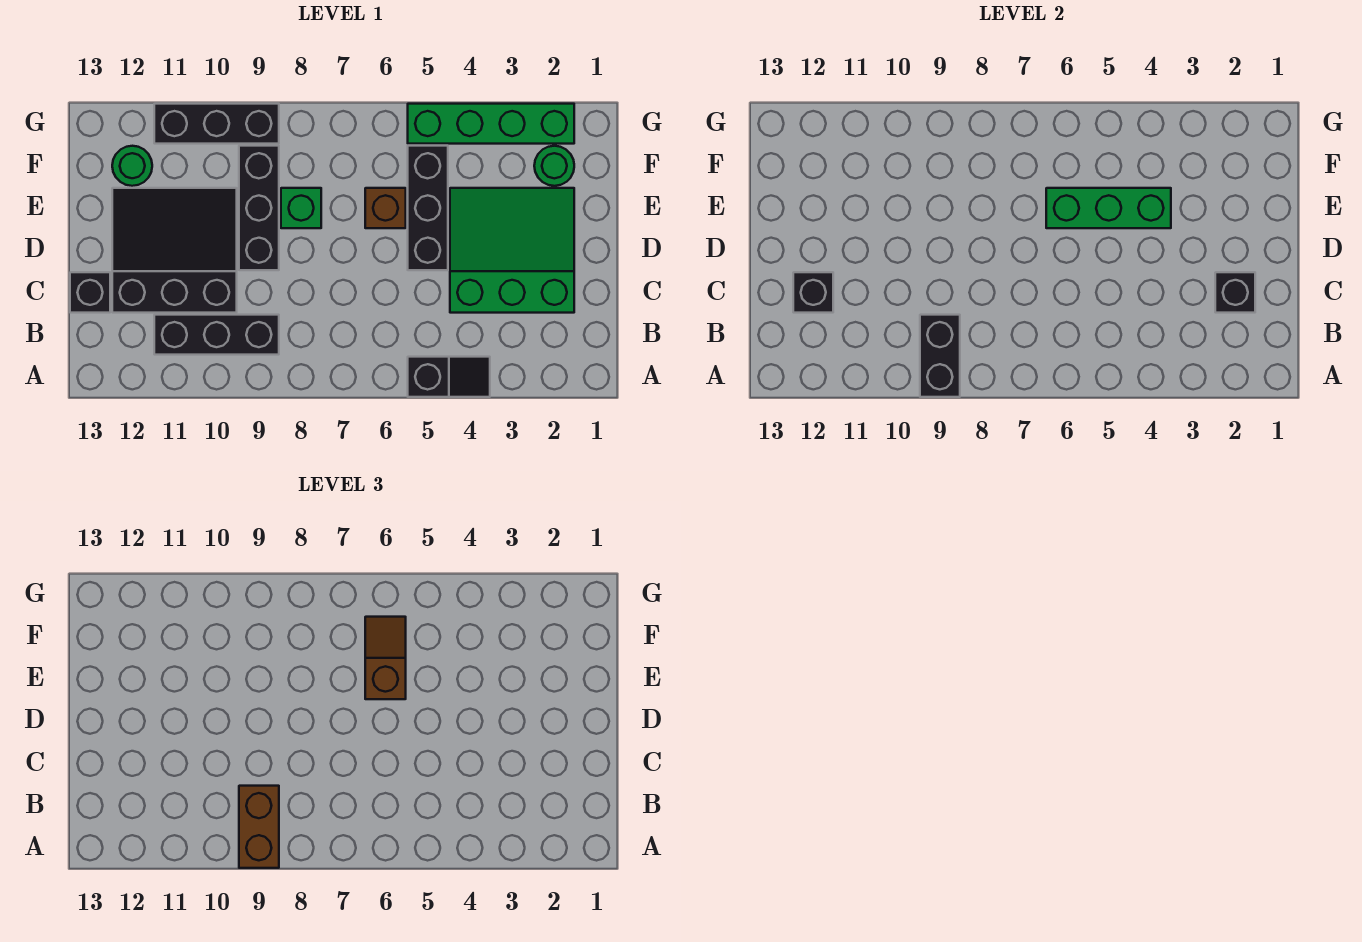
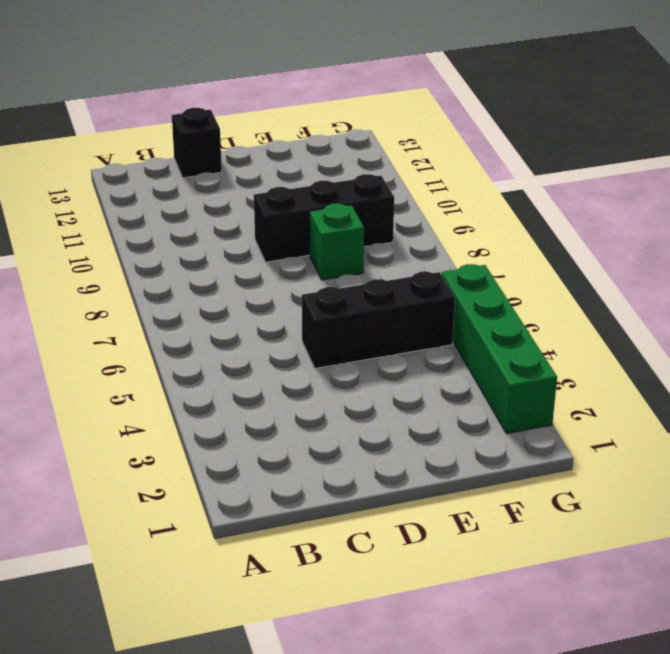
none -> black 1x2 slope [408,357,490,397]
none -> black 1x3 brick [154,315,279,355]
none -> green 3x3 slope [450,188,574,313]

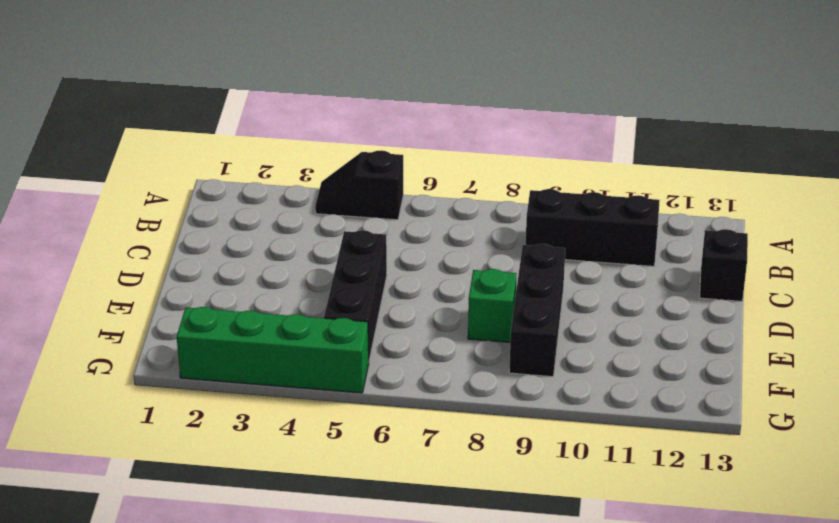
none -> green 3x3 slope [450,188,574,313]
none -> black 3x3 slope [112,188,237,313]
none -> brown 1x1 brick [365,188,406,228]

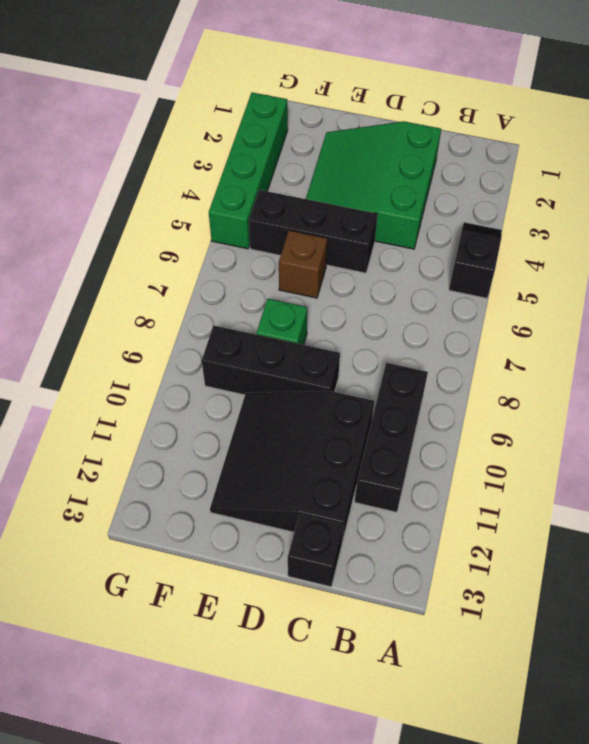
none -> green 1x1 round brick [534,146,574,186]
none -> green 1x1 round brick [112,146,152,186]
none -> black 1x3 brick [154,104,279,144]

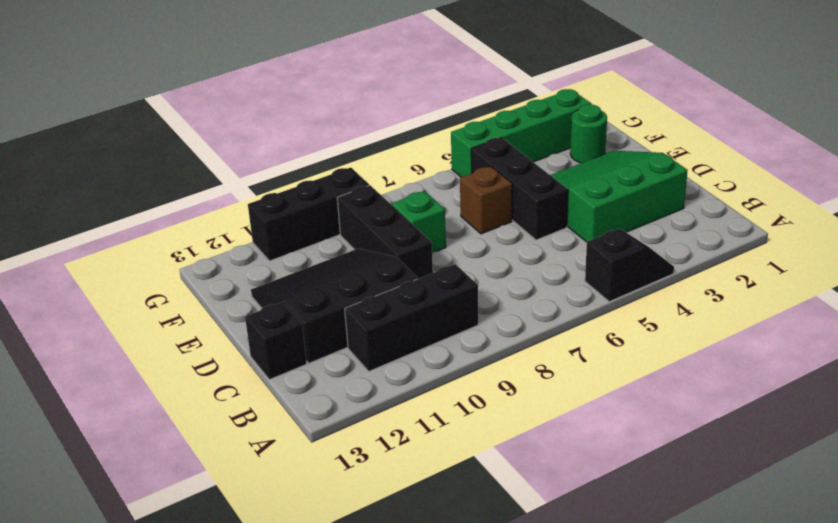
none -> green 1x1 round brick [112,146,152,186]
none -> black 1x2 brick [920,315,960,397]
none -> black 1x1 brick [1215,272,1255,313]

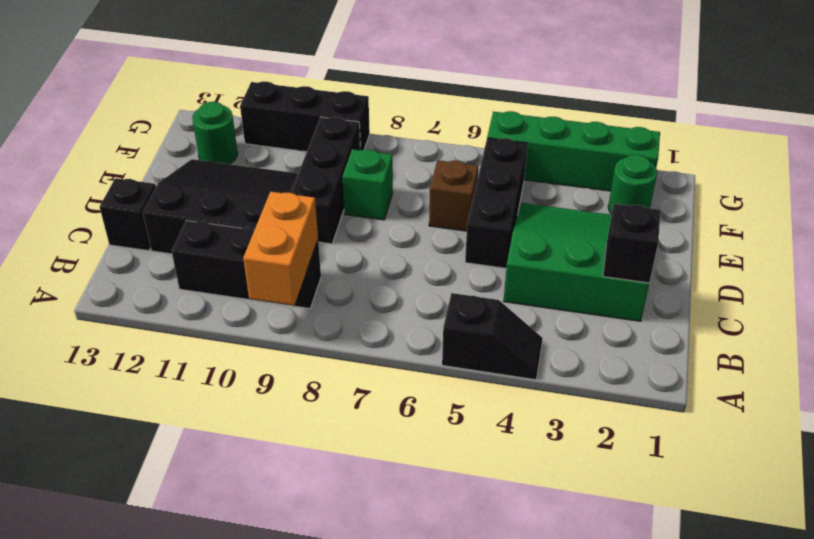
orange 1x2 brick [243,192,318,305] -> black 1x2 brick [920,315,960,397]
none -> black 1x1 brick [793,272,833,313]
none -> green 1x3 brick [1046,188,1171,228]
none -> brown 1x2 brick [239,786,279,868]

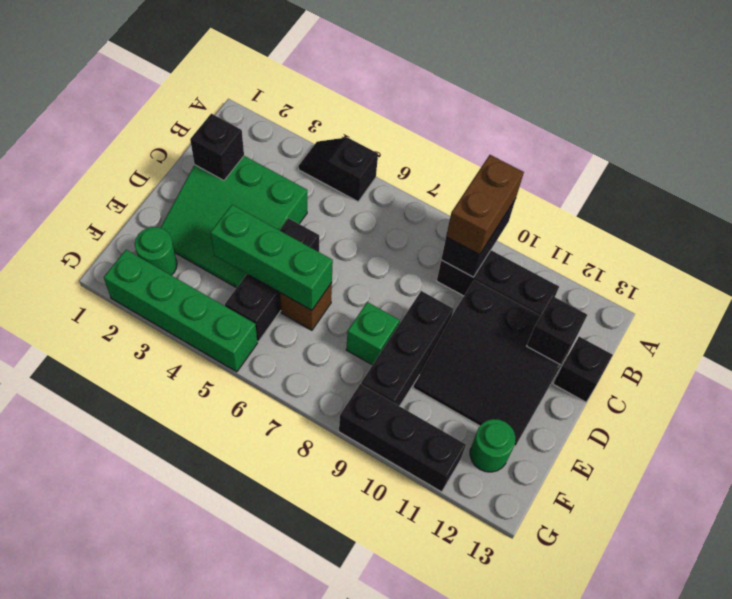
none -> brown 1x2 slope [365,617,406,699]

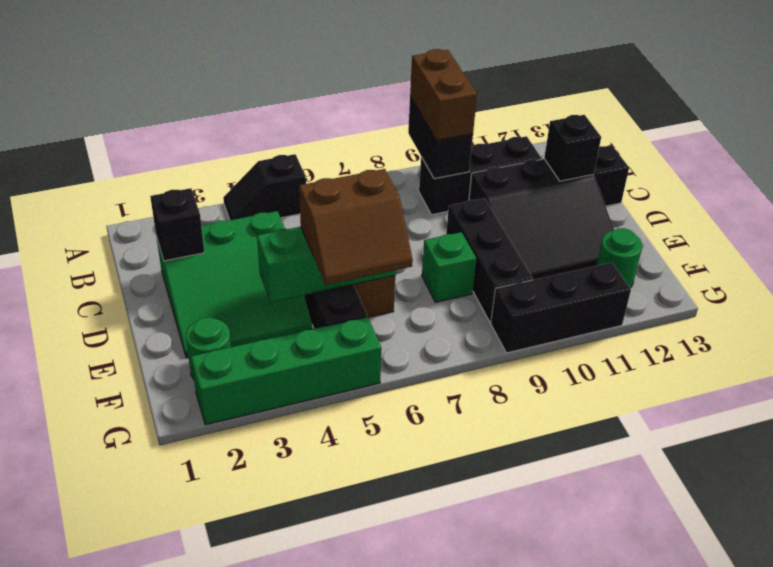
brown 2x2 slope [299,169,413,285] -> brown 1x2 slope [365,617,406,699]

